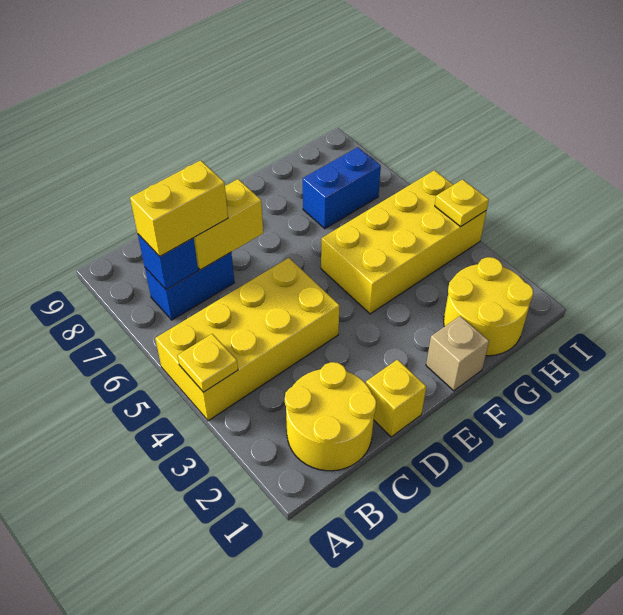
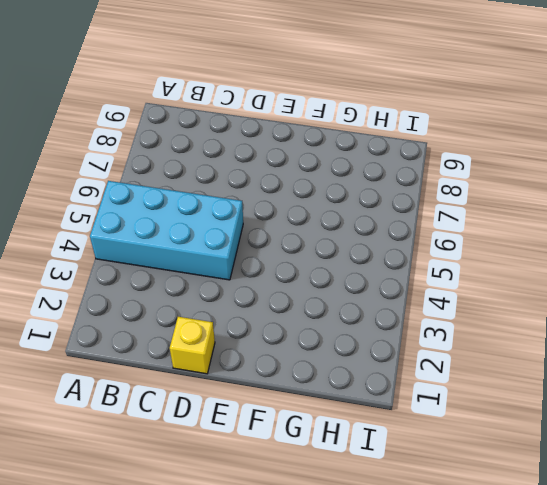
cyan 2x4 brick [90,181,243,280] -> yellow 2x4 brick [155,258,340,421]
none -> yellow 2x2 round brick [285,362,376,471]
none -> blue 1x2 brick [145,253,234,320]
none -> tan 1x1 brick [426,316,489,391]

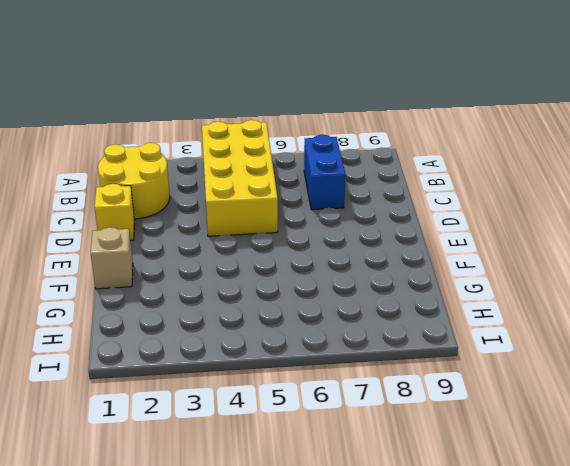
none -> yellow 2x4 brick [321,170,486,314]
none -> yellow 2x2 round brick [444,257,533,356]
none -> blue 1x2 brick [303,147,381,229]

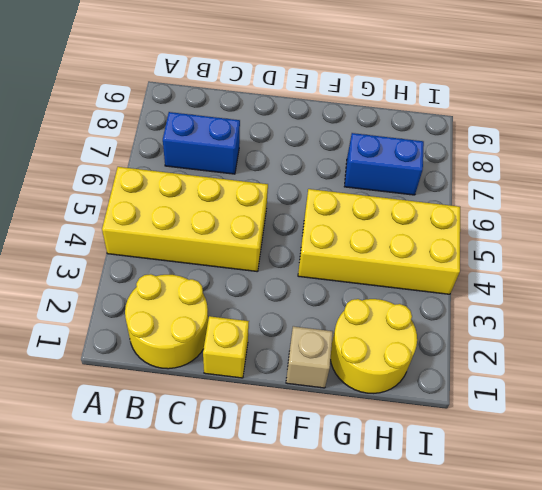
none -> yellow 1x1 plate [178,334,238,392]
none -> blue 1x1 brick [138,234,198,290]
none -> yellow 1x2 brick [194,179,263,270]

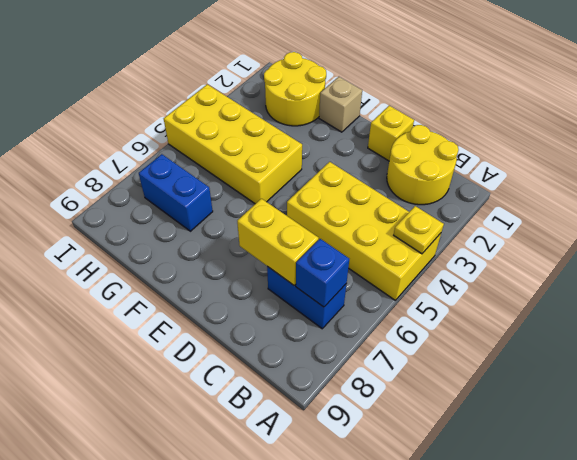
none -> yellow 1x1 plate [435,179,489,227]
none -> yellow 1x2 brick [130,160,228,256]

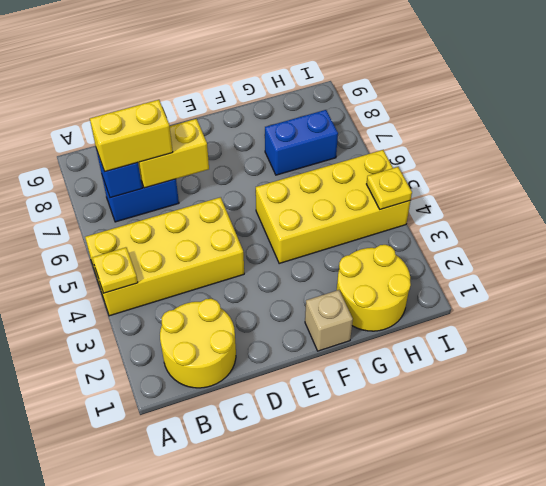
none -> yellow 1x1 brick [366,360,426,437]

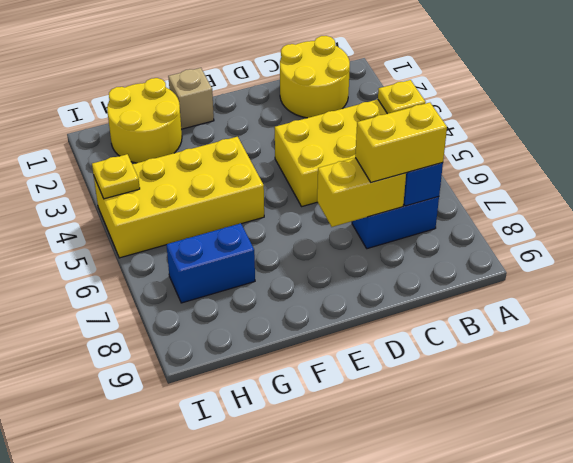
none -> yellow 1x1 brick [366,360,426,437]

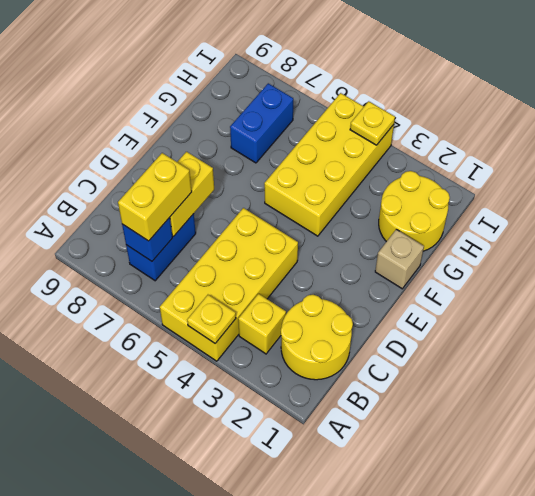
yellow 1x1 brick [238,294,286,354] -> yellow 1x1 brick moved to [366,360,426,437]

